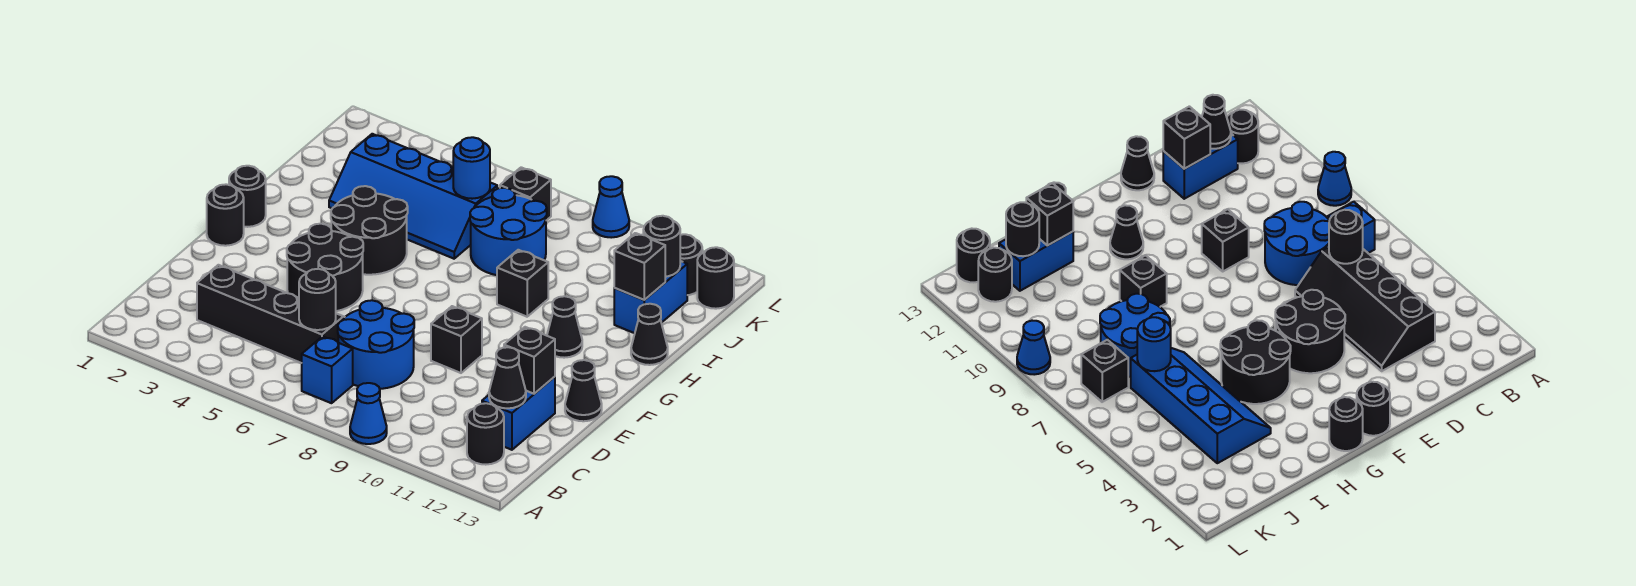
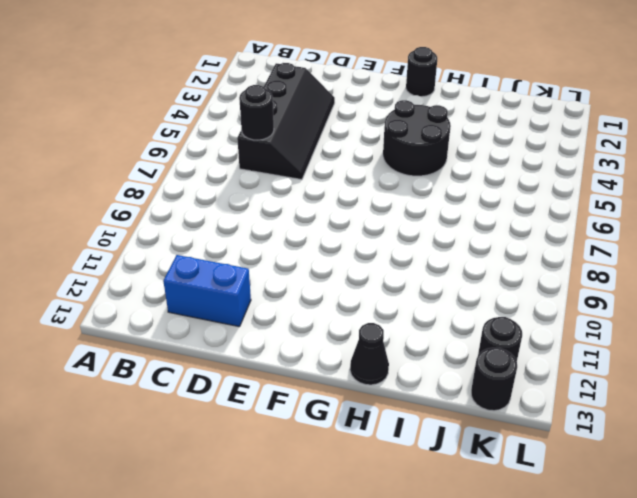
none -> blue 1x1 cone [350,383,387,444]
none -> blue 1x1 brick [302,336,353,403]
none -> black 1x1 round brick [467,403,504,465]

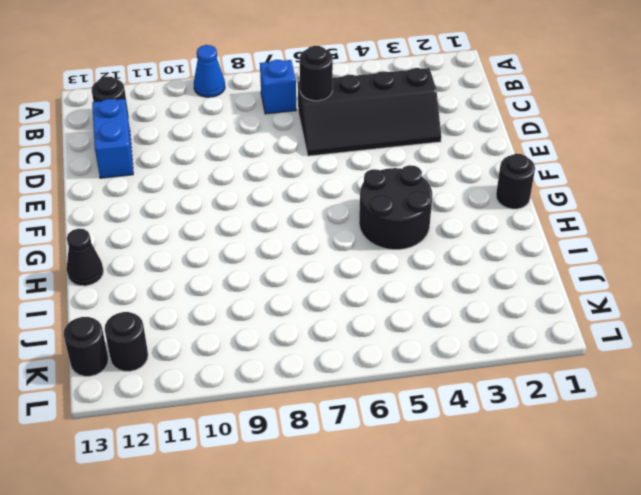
none -> blue 2x2 round brick [338,300,414,389]
none -> black 2x2 round brick [287,224,363,311]
none -> black 1x1 brick [431,306,482,373]

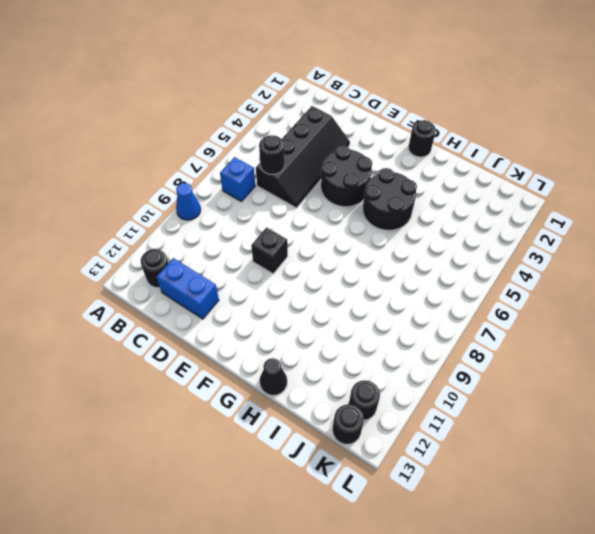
none -> blue 2x2 round brick [338,300,414,389]
none -> black 1x1 cone [565,360,602,421]
none -> black 1x1 round brick [207,184,244,246]

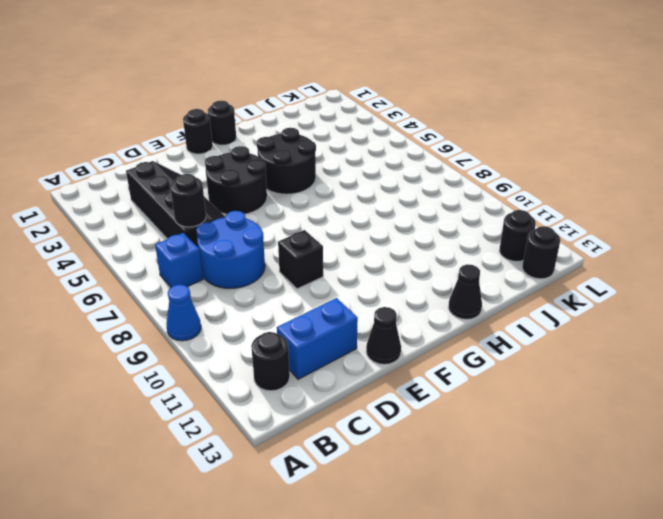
none -> black 1x1 cone [547,296,582,358]
none -> black 1x1 brick [497,250,548,317]
none -> blue 2x4 slope [329,134,497,259]

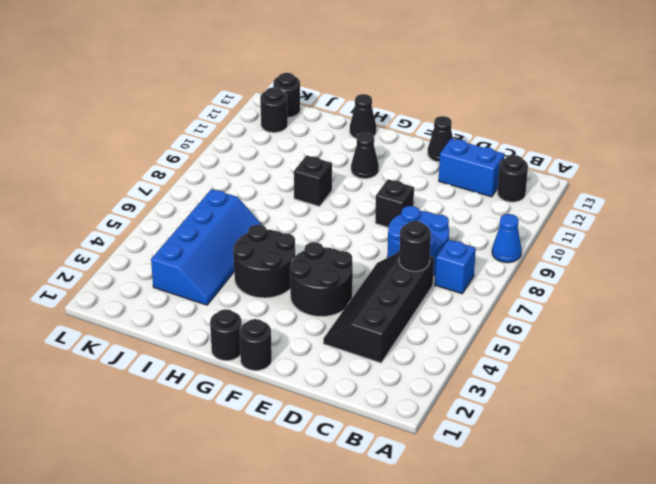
none -> blue 2x2 round brick [470,188,547,275]
none -> blue 1x2 brick [614,261,687,333]
none -> black 1x1 brick [500,167,551,220]

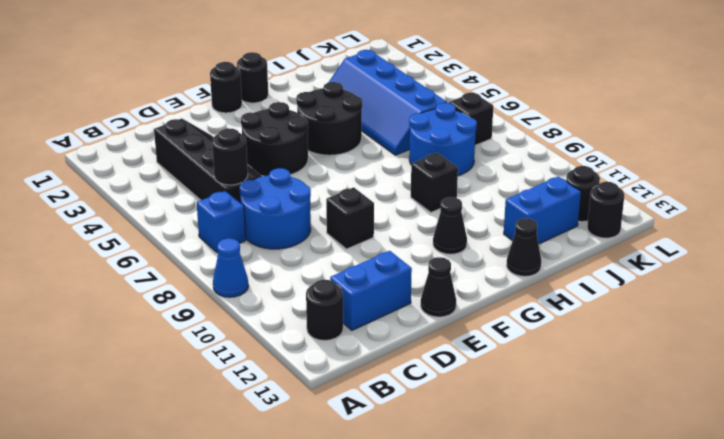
none -> blue 1x1 cone [593,176,629,238]
none -> black 1x1 cone [489,347,526,408]
none -> black 1x1 brick [504,327,555,394]

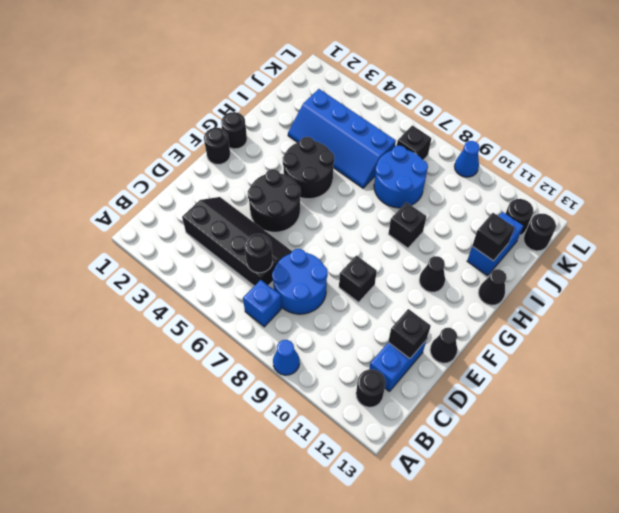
none -> black 1x1 cone [489,347,526,408]
none -> blue 1x1 round brick [453,137,490,199]
none -> black 1x1 round brick [643,216,680,277]

